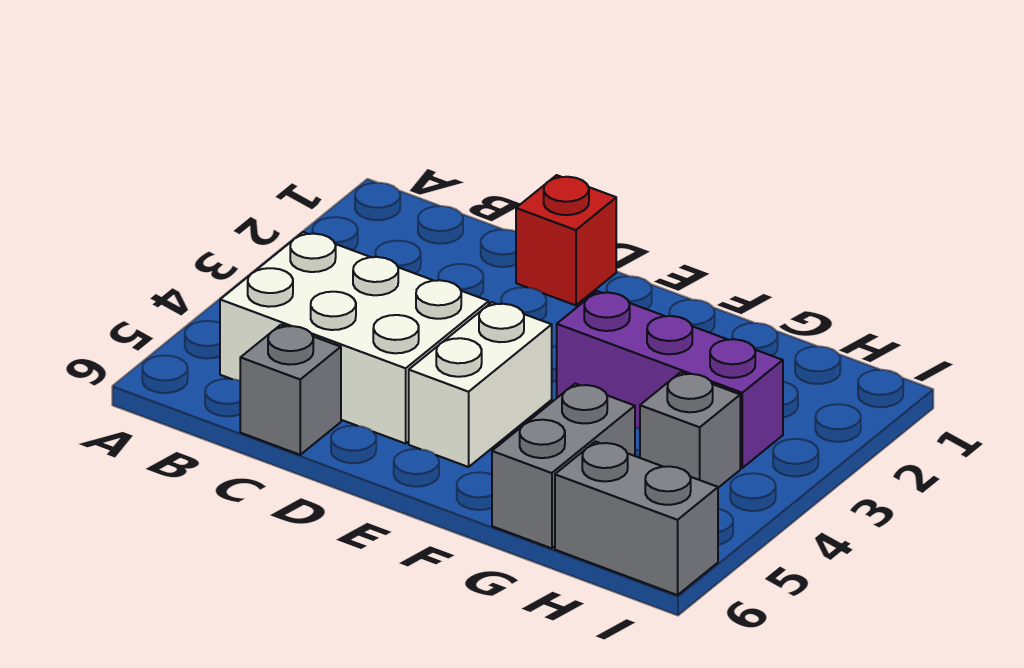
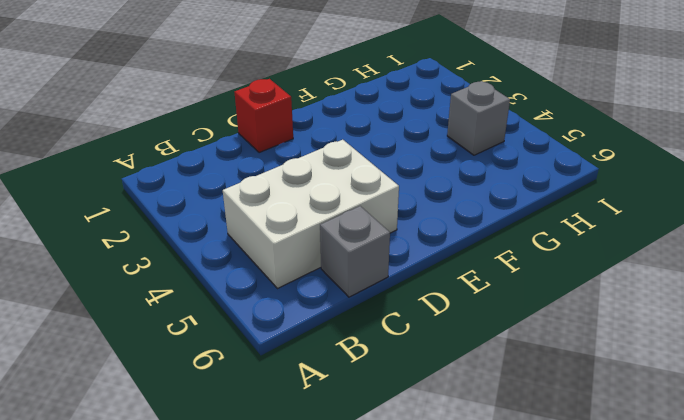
none -> white 1x2 brick [409,302,552,467]
none -> purple 1x3 brick [557,291,783,468]

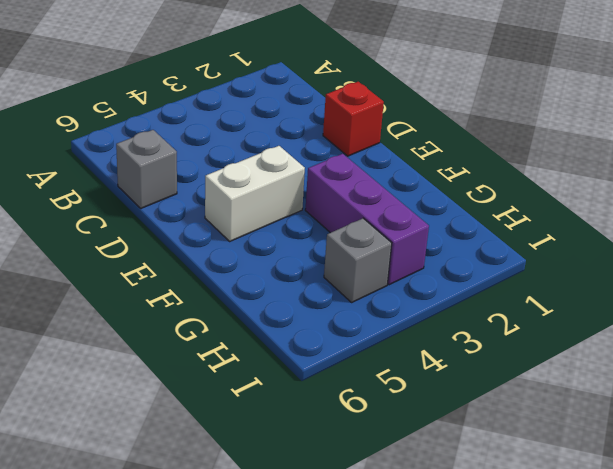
none -> white 2x3 brick [220,232,489,444]
none -> grey 1x2 brick [492,384,635,548]

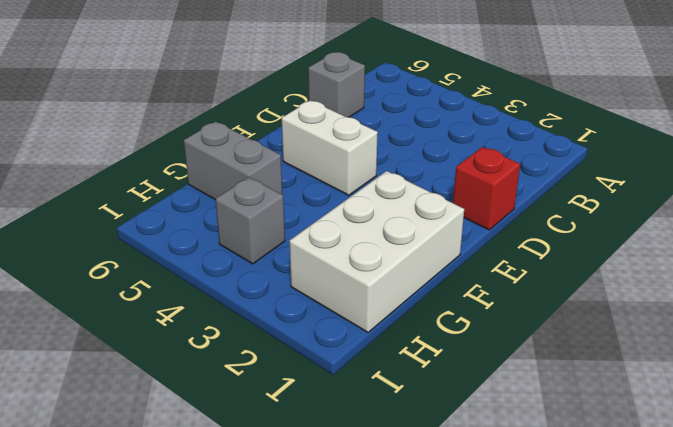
white 2x3 brick [290,171,464,332] -> white 2x3 brick moved to [220,232,489,444]
none -> purple 1x3 brick [557,291,783,468]
none -> grey 1x2 brick [555,442,718,595]

